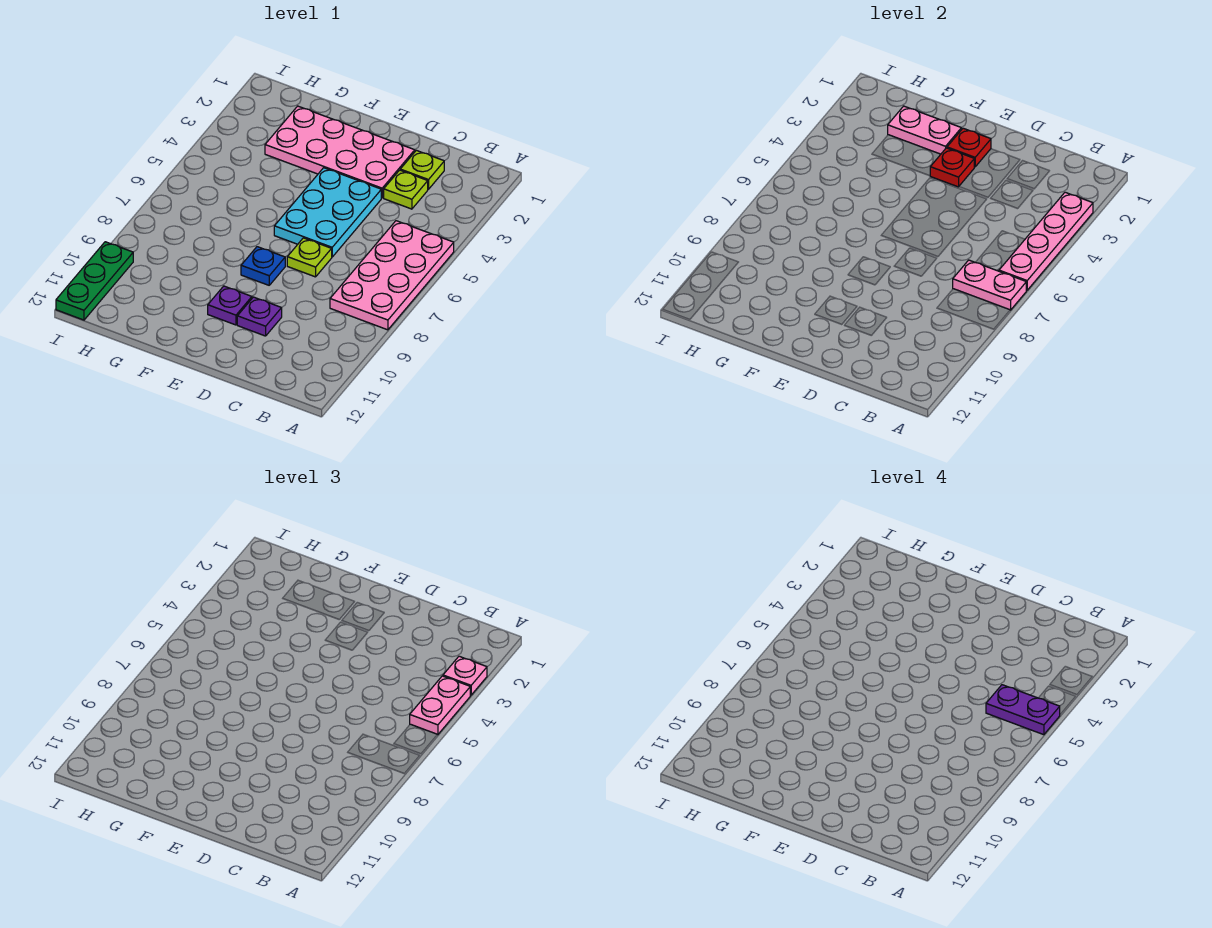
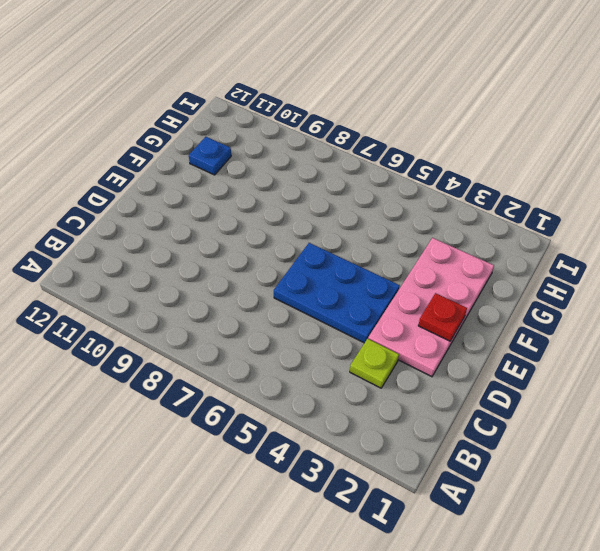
blue 2x3 plate [274,243,400,343] -> cyan 2x3 plate [274,168,381,257]
blue 1x1 plate [189,137,231,175] -> blue 1x1 plate moved to [241,247,285,285]
none -> pink 2x4 plate [330,221,454,330]
none -> lime 1x1 plate [400,150,444,189]
none -> lime 1x1 plate [287,238,332,277]

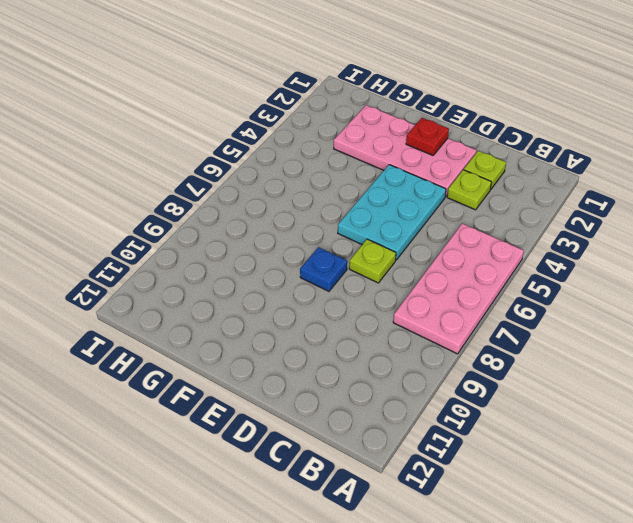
none -> purple 1x1 plate [237,297,282,336]
none -> purple 1x1 plate [208,286,252,325]
none -> green 1x3 plate [56,242,133,320]

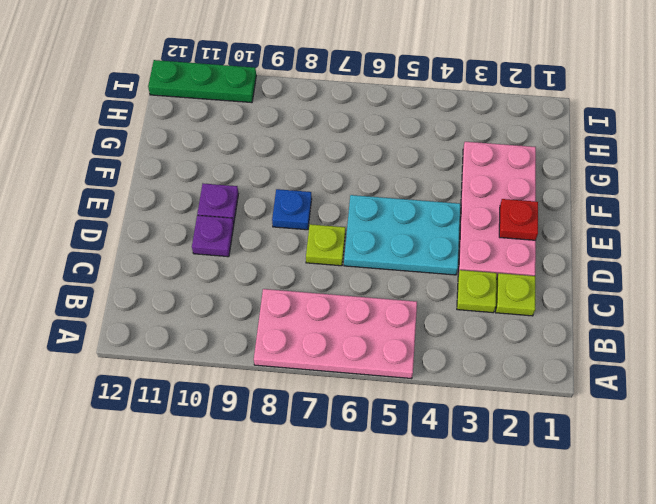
none -> pink 1x4 plate [999,192,1093,290]
none -> pink 1x2 plate [953,260,1026,310]
none -> red 1x1 plate [930,148,974,187]

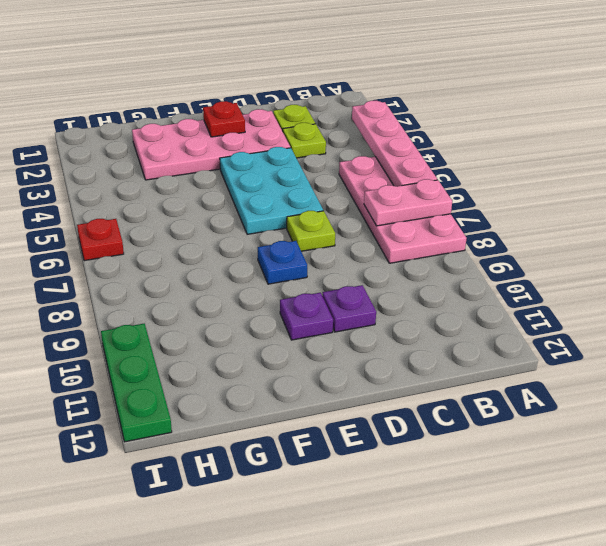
red 1x1 plate [77,219,124,261] -> red 1x1 plate moved to [930,148,974,187]
none -> pink 1x2 plate [888,106,961,154]
none -> pink 1x1 plate [443,656,487,695]
none -> pink 1x2 plate [410,676,470,735]

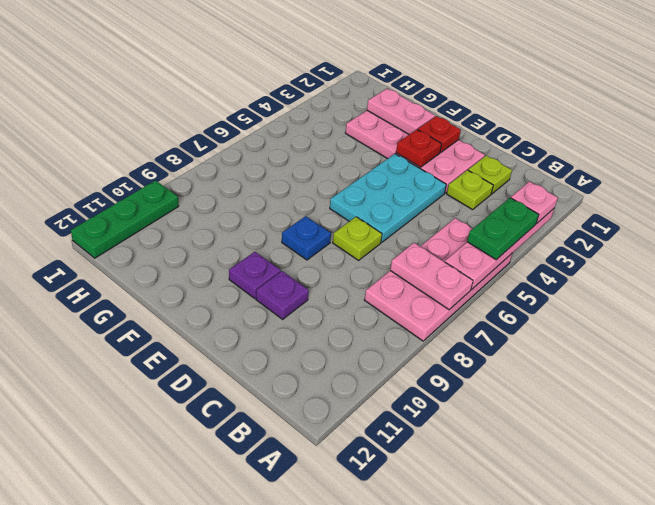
green 1x2 plate [467,198,539,260] -> pink 1x2 plate [410,676,470,735]
none -> purple 1x2 plate [986,685,1060,735]

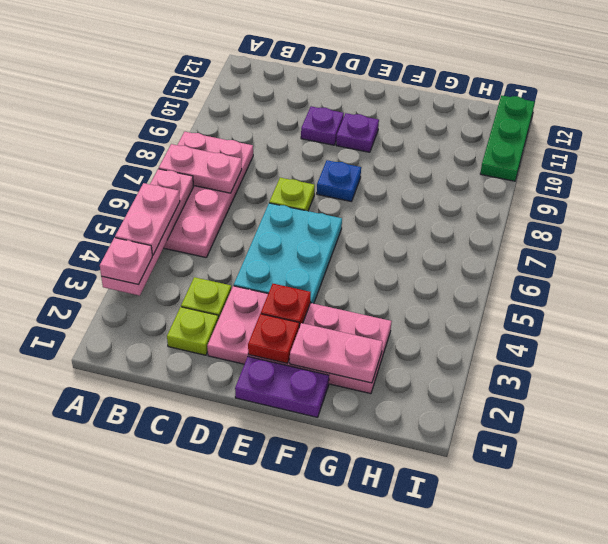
purple 1x2 plate [235,357,329,417] -> purple 1x2 plate moved to [986,685,1060,735]

